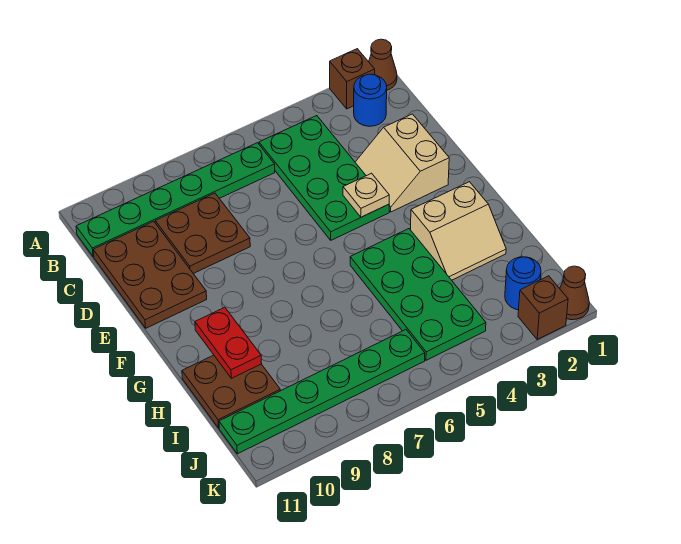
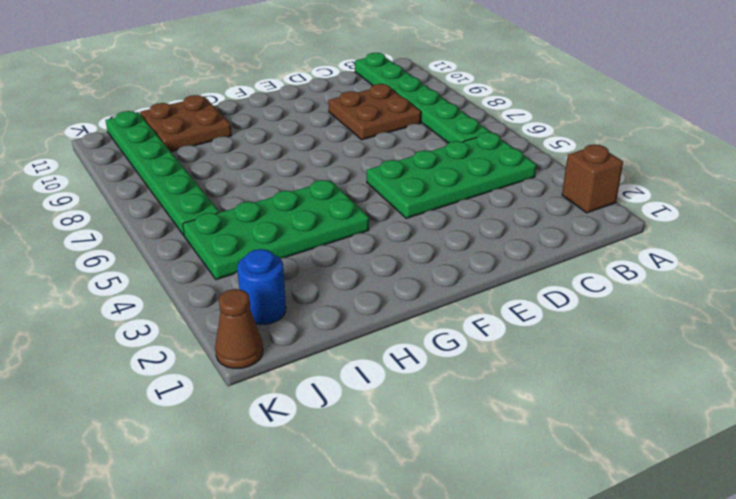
none -> brown 1x1 cone [369,39,397,90]
none -> blue 1x1 round brick [354,74,387,126]
none -> brown 2x3 plate [93,221,207,328]

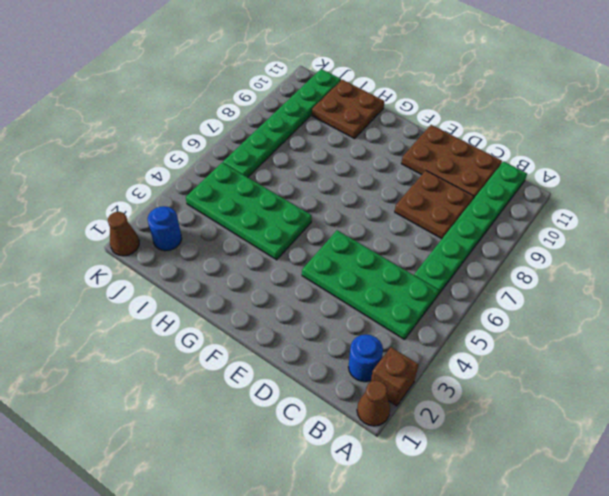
none -> tan 2x2 slope [355,114,449,212]
none -> tan 2x2 slope [411,182,506,280]
none -> brown 1x1 brick [518,276,568,339]

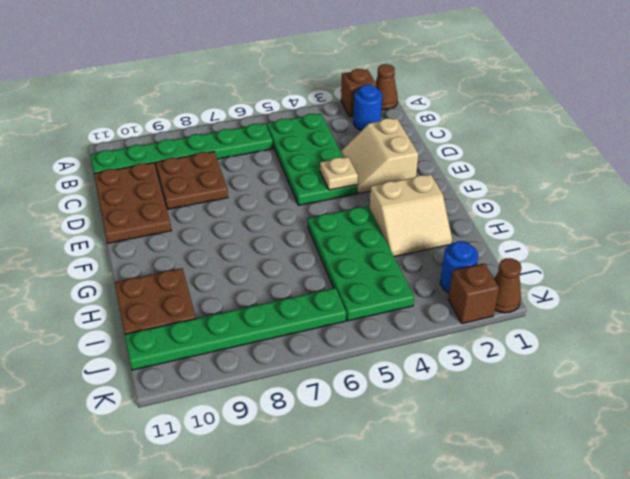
none -> red 1x2 plate [195,307,262,378]

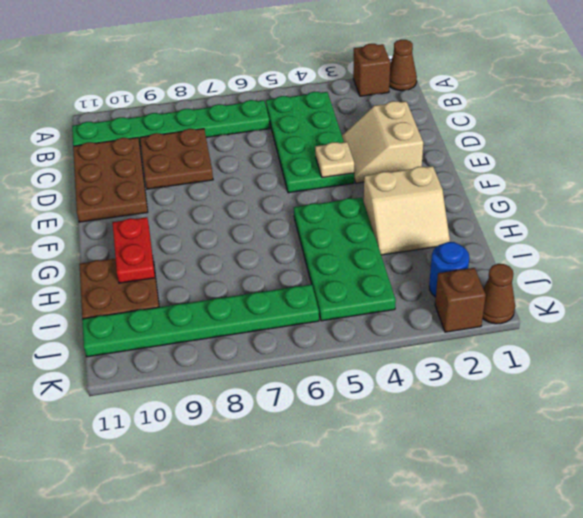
none -> blue 1x1 round brick [354,74,387,126]

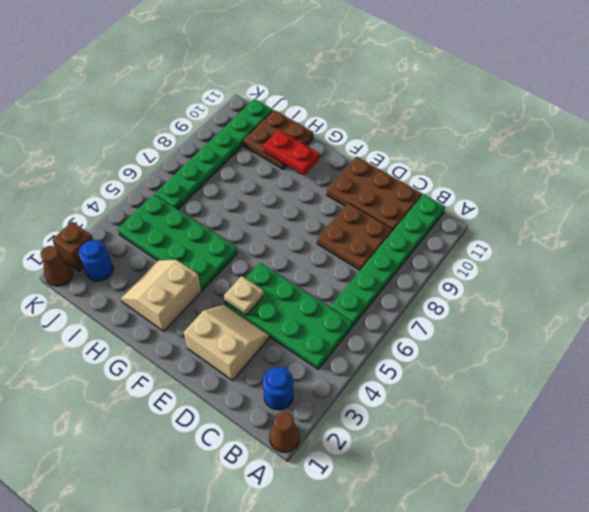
none -> brown 1x1 brick [330,49,375,109]

